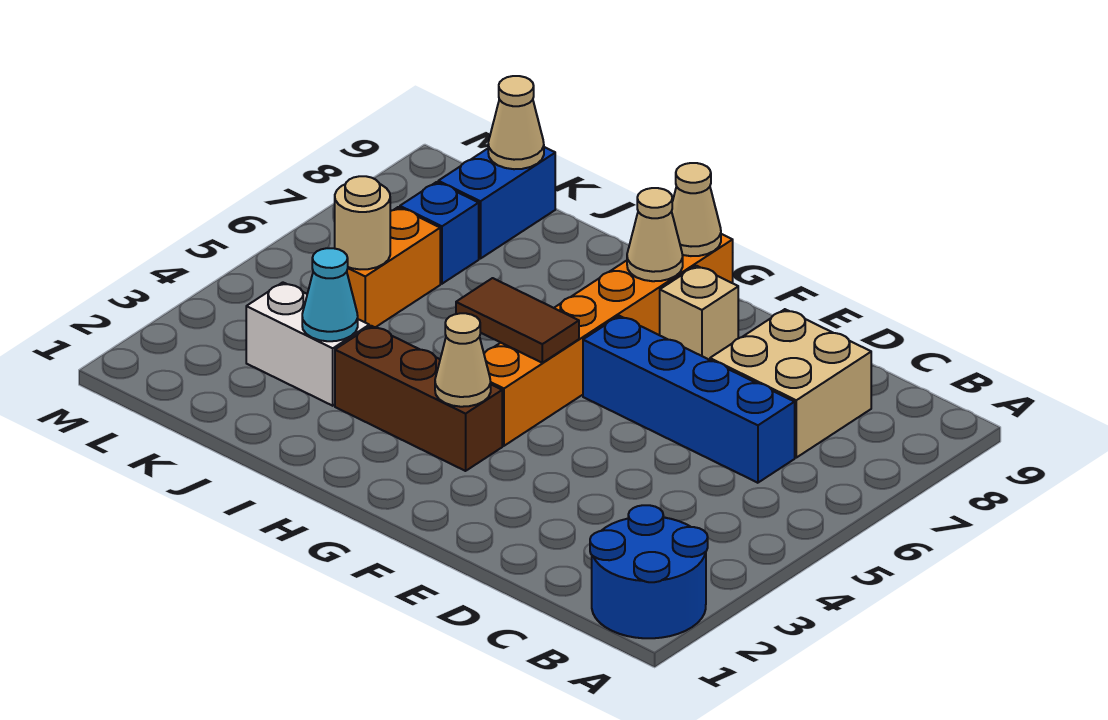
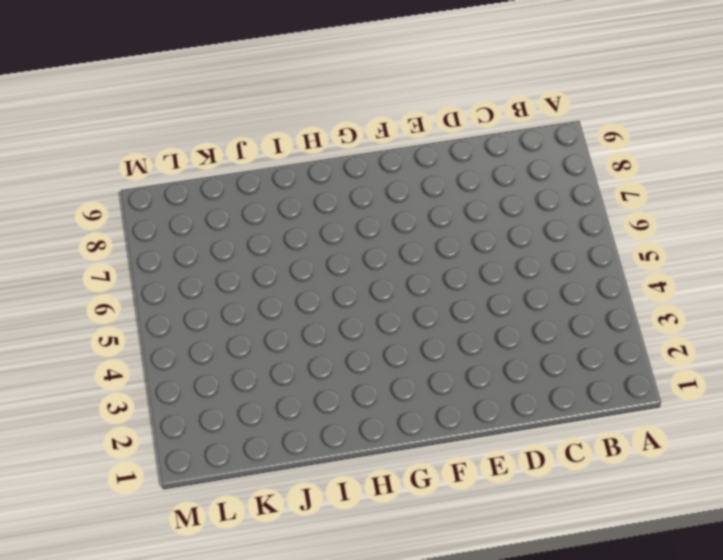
none -> blue 2x2 round brick [590,505,708,638]
none -> blue 1x4 brick [583,316,795,483]
none -> tan 2x2 brick [710,309,871,458]

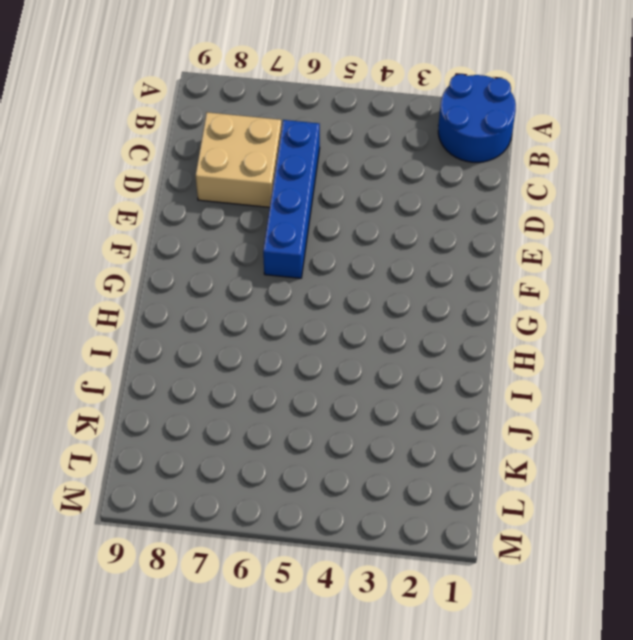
none -> tan 1x1 brick [660,266,738,360]
none -> brown 1x3 brick [335,326,502,471]
none -> orange 1x6 brick [484,234,733,446]

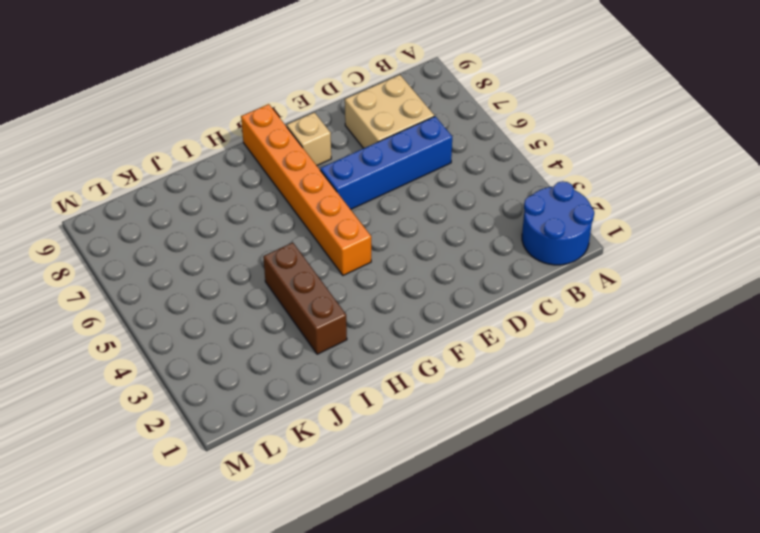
brown 1x3 brick [263,243,347,354] -> brown 1x3 brick turned to [335,326,502,471]
none -> white 1x2 brick [246,282,369,406]
none -> orange 1x2 brick [347,207,440,327]
none -> blue 1x1 brick [400,182,479,284]

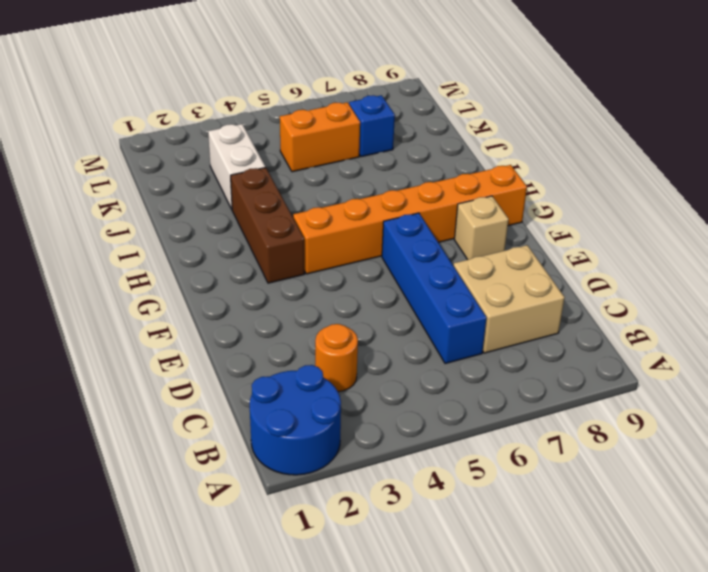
orange 1x1 round brick [315,324,358,392] -> none
none -> blue 1x2 brick [438,147,555,259]
none -> tan 1x1 cone [435,313,491,407]
none -> brown 1x2 tile [456,278,579,363]

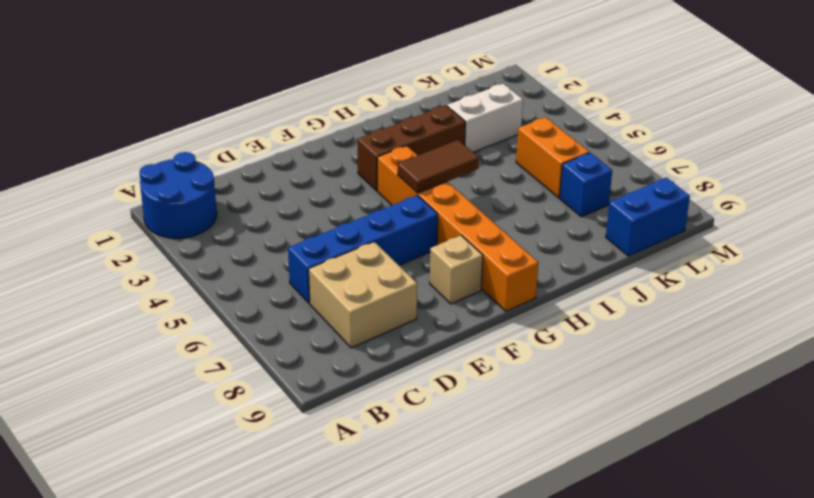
blue 1x2 brick [606,178,690,256] -> blue 1x2 brick turned to [438,147,555,259]
none -> tan 1x1 cone [435,313,491,407]
none -> tan 1x1 cone [627,188,683,281]
none -> tan 1x1 cone [672,163,721,256]

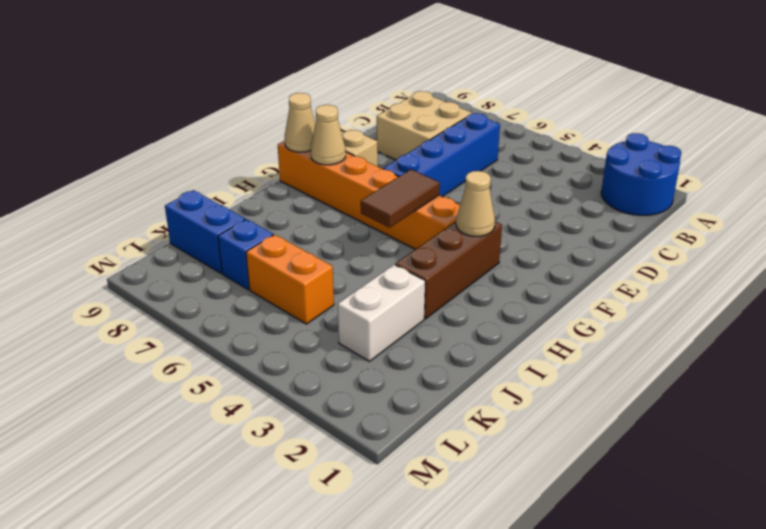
none -> cyan 1x1 cone [302,248,358,341]
none -> tan 1x1 round brick [335,176,390,269]
none -> tan 1x1 cone [488,76,544,169]

